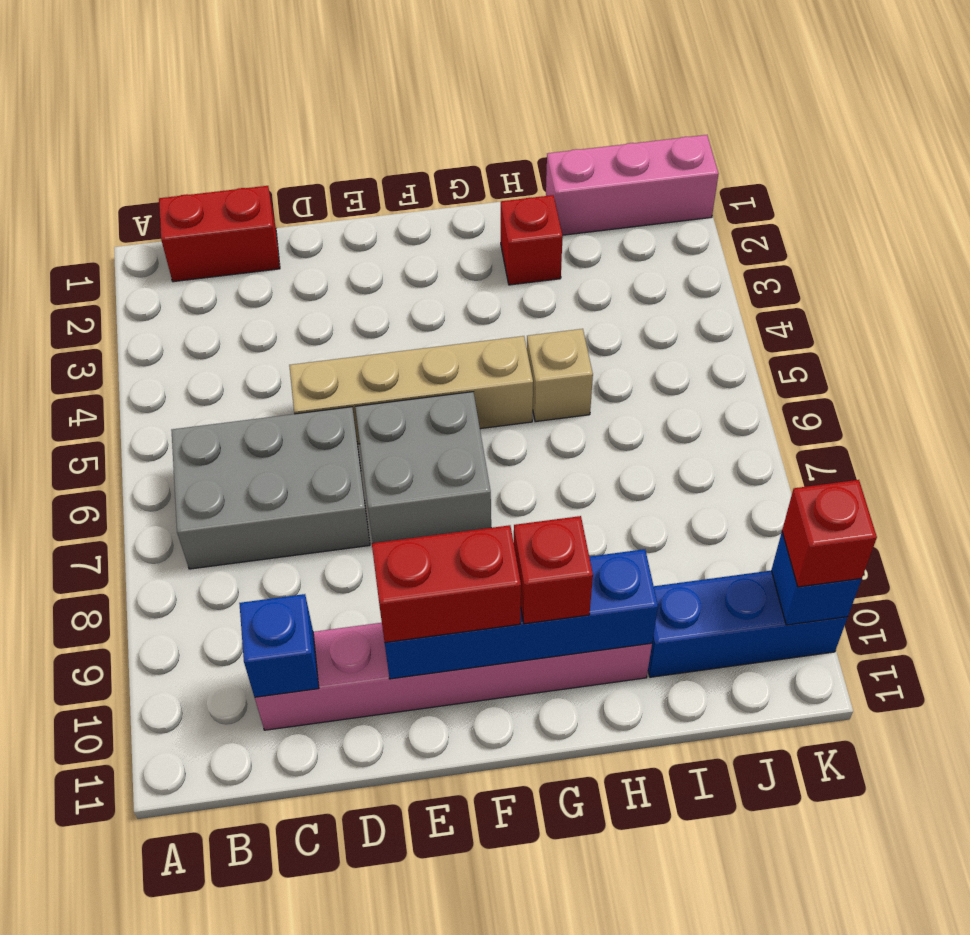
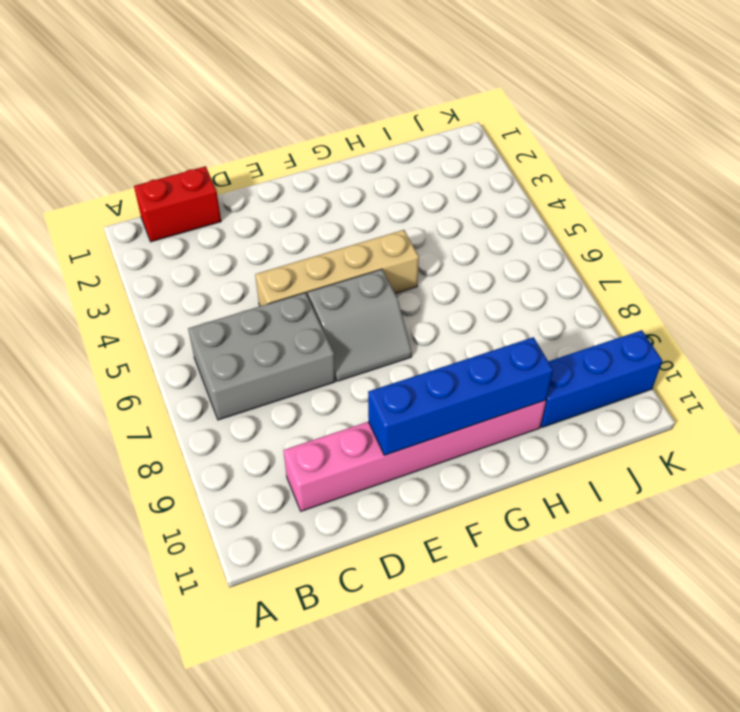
grey 2x2 slope [308,269,412,381] -> grey 2x2 brick [355,392,491,543]
none -> red 1x1 brick [501,195,563,285]
none -> tan 1x1 brick [527,329,593,422]
none -> pink 1x3 brick [546,135,719,235]

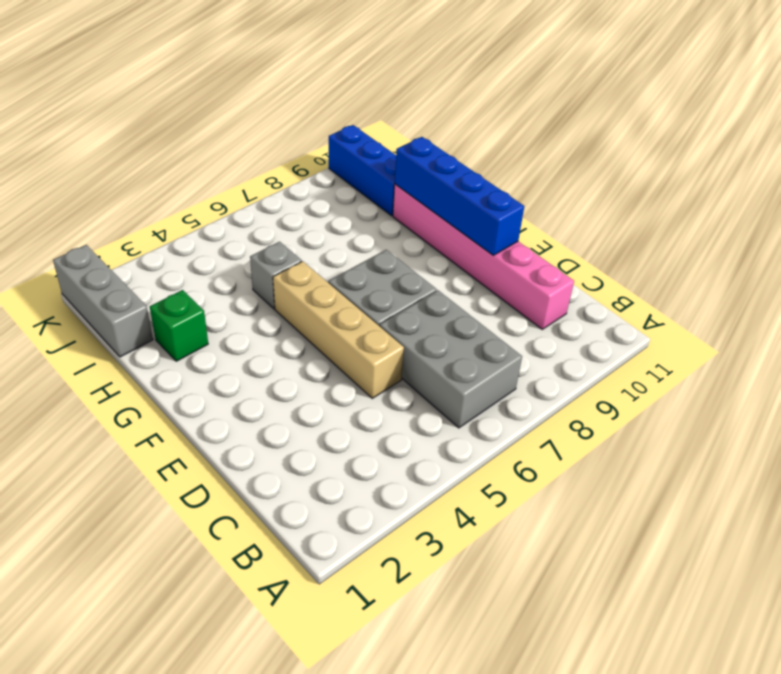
green 1x1 brick [150,290,208,361] -> red 1x1 brick [501,195,563,285]
grey 1x1 brick [250,242,302,309] -> tan 1x1 brick [527,329,593,422]
grey 1x3 brick [53,245,153,357] -> pink 1x3 brick [546,135,719,235]
none -> red 1x2 brick [159,186,280,282]
none -> blue 1x1 brick [239,594,319,697]
none -> blue 1x1 brick [771,533,862,625]

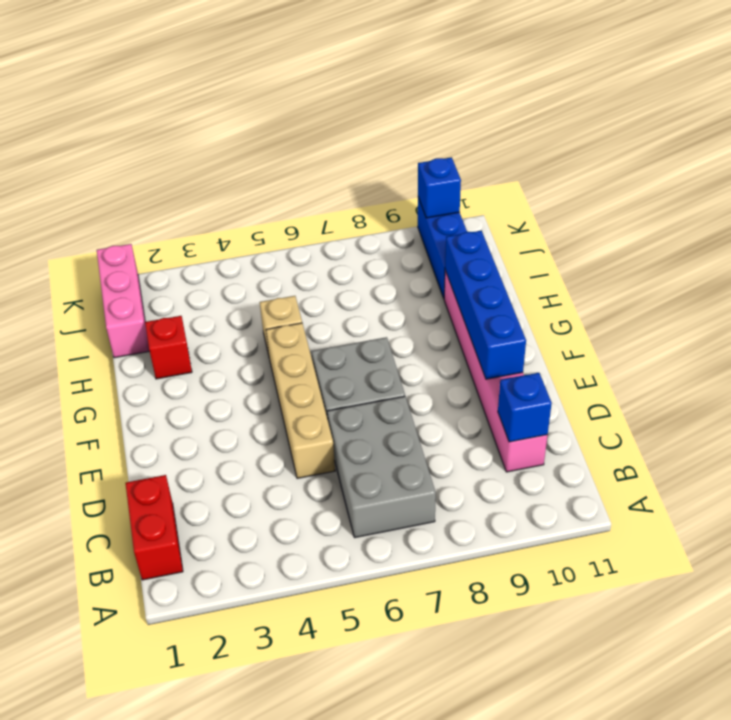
none -> red 1x2 brick [372,525,521,642]
none -> red 1x1 brick [514,516,593,624]
none -> red 1x1 brick [782,480,877,587]

